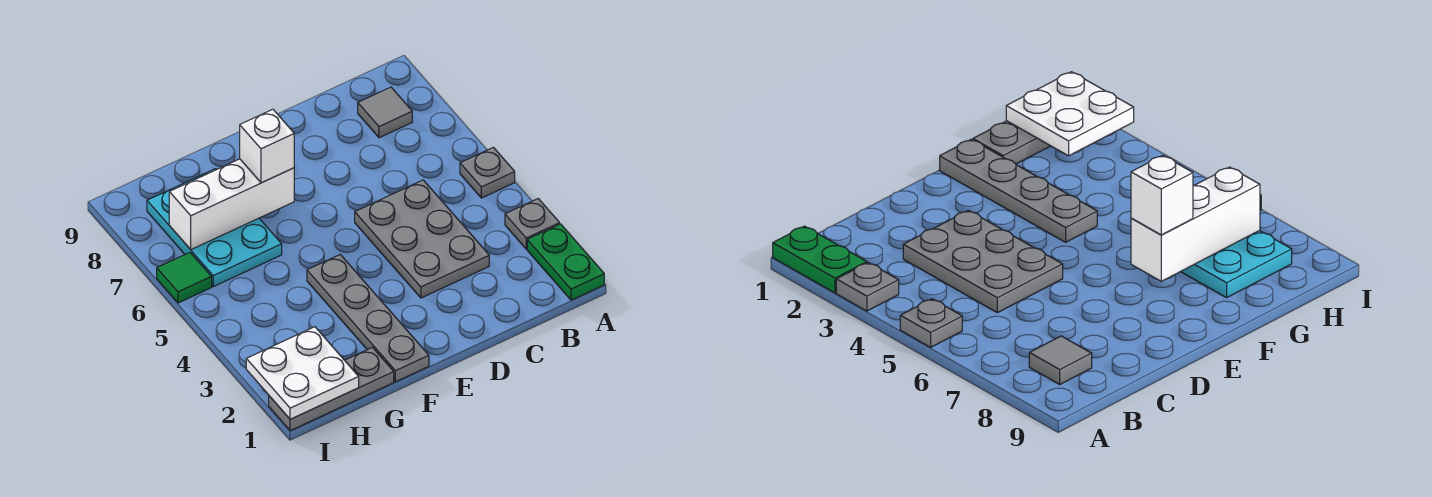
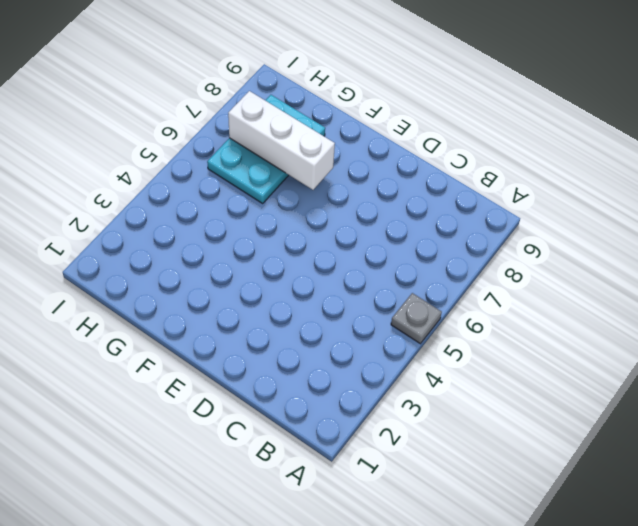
none -> green 1x2 plate [527,224,604,300]
none -> grey 1x1 plate [505,199,560,249]
none -> grey 1x1 tile [358,87,412,138]

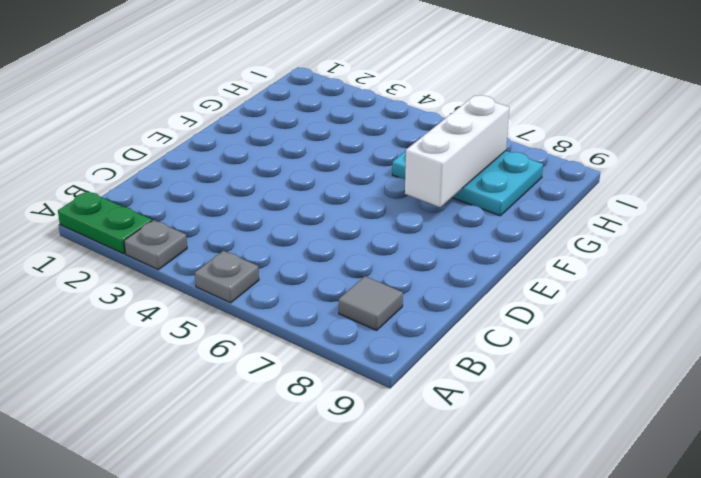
none -> grey 2x3 plate [355,180,489,298]
none -> grey 1x4 plate [307,255,429,382]
none -> grey 1x3 plate [269,347,394,431]

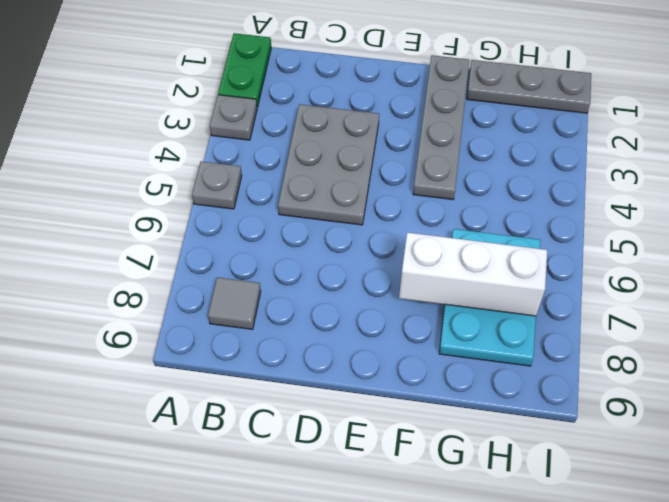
none -> green 1x1 tile [157,253,212,303]
none -> white 2x2 plate [246,327,359,419]
none -> white 1x1 brick [240,109,294,183]

